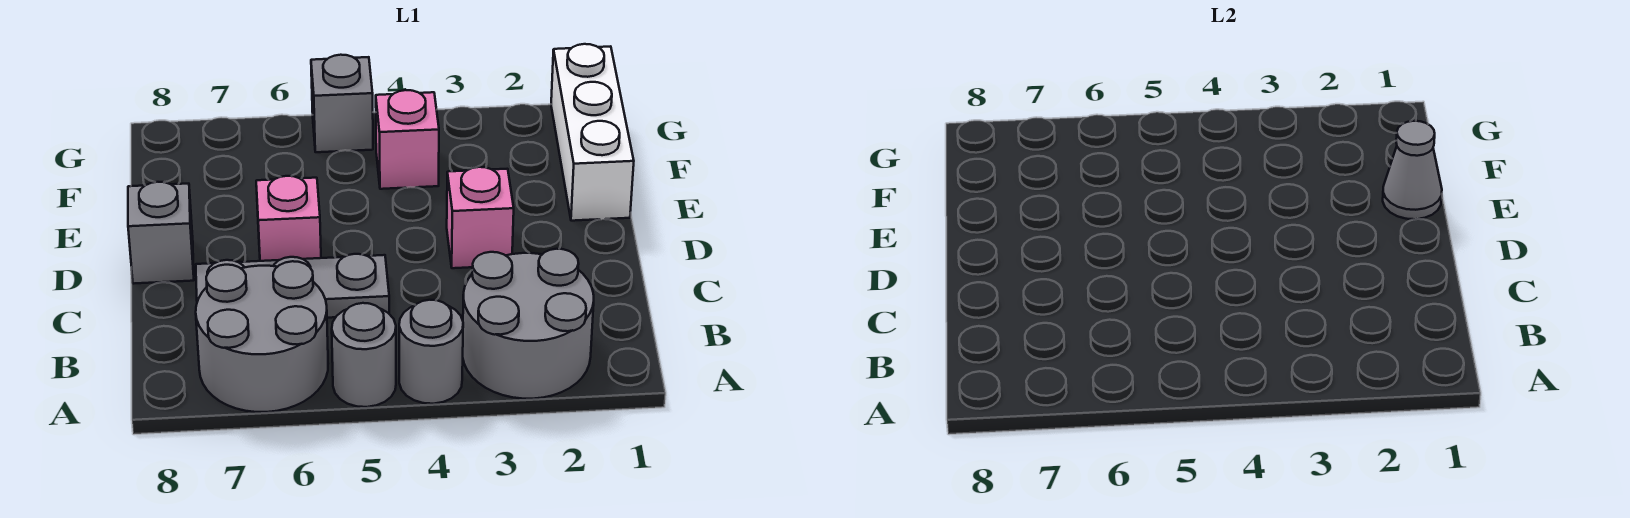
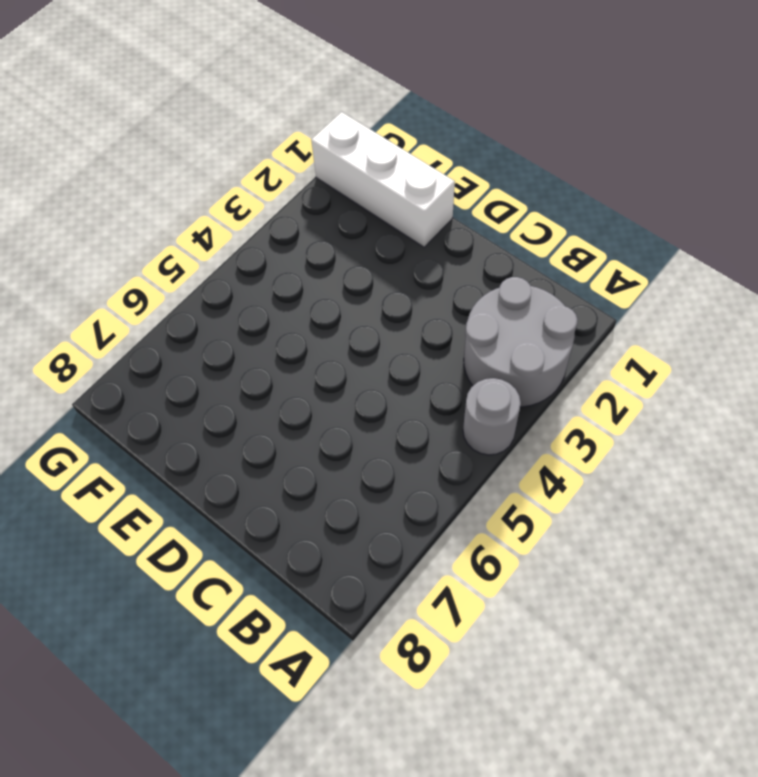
none -> grey 1x1 round brick [332,303,396,407]
none -> grey 2x2 round brick [196,261,328,412]
none -> grey 1x3 plate [196,254,389,318]

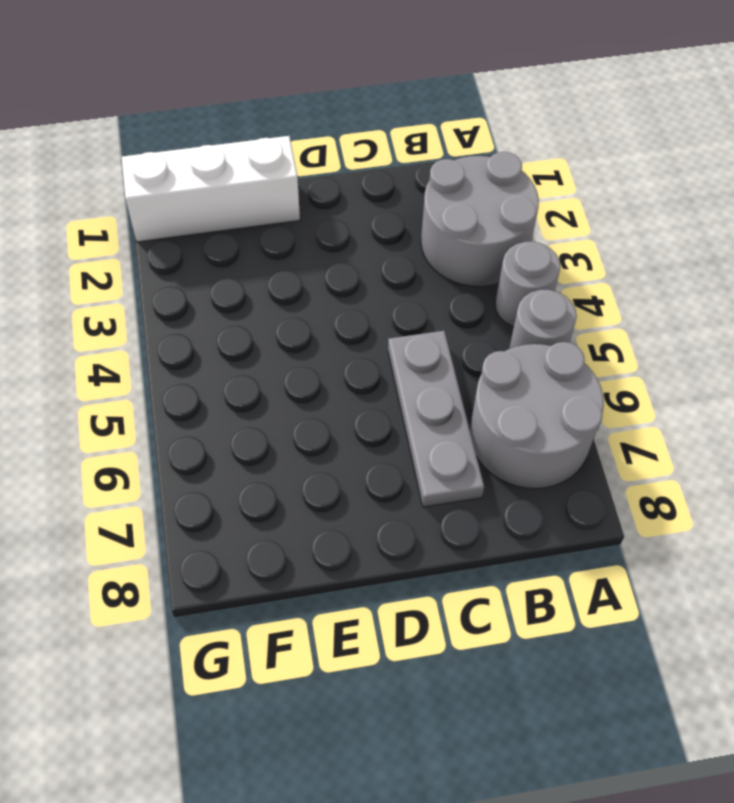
none -> pink 1x1 brick [447,167,514,268]
none -> pink 1x1 brick [256,176,321,261]
none -> grey 1x1 brick [128,182,194,284]

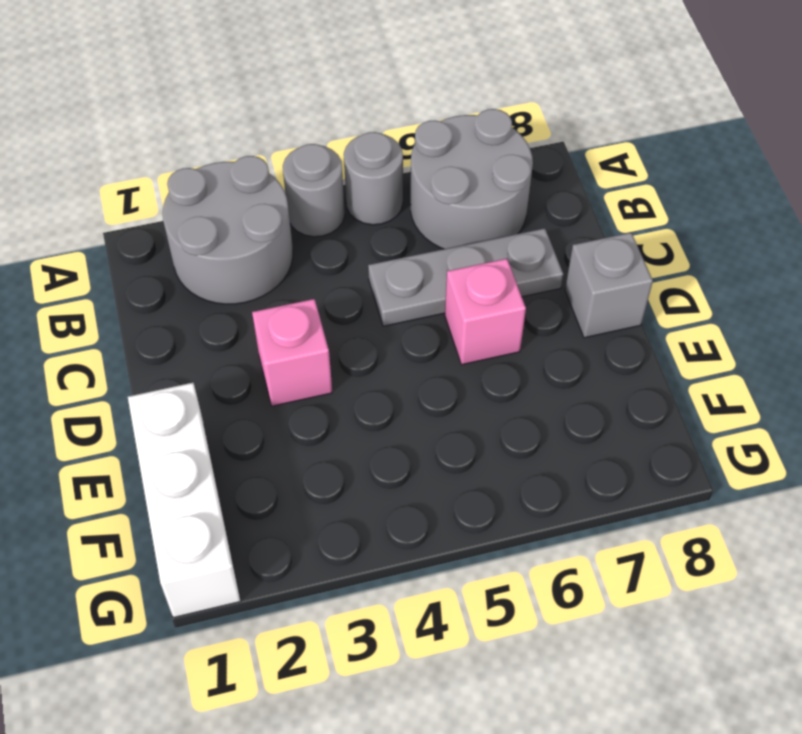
none -> pink 1x1 brick [376,90,439,189]
none -> grey 1x1 brick [311,55,373,152]
none -> grey 1x1 cone [1383,121,1442,219]

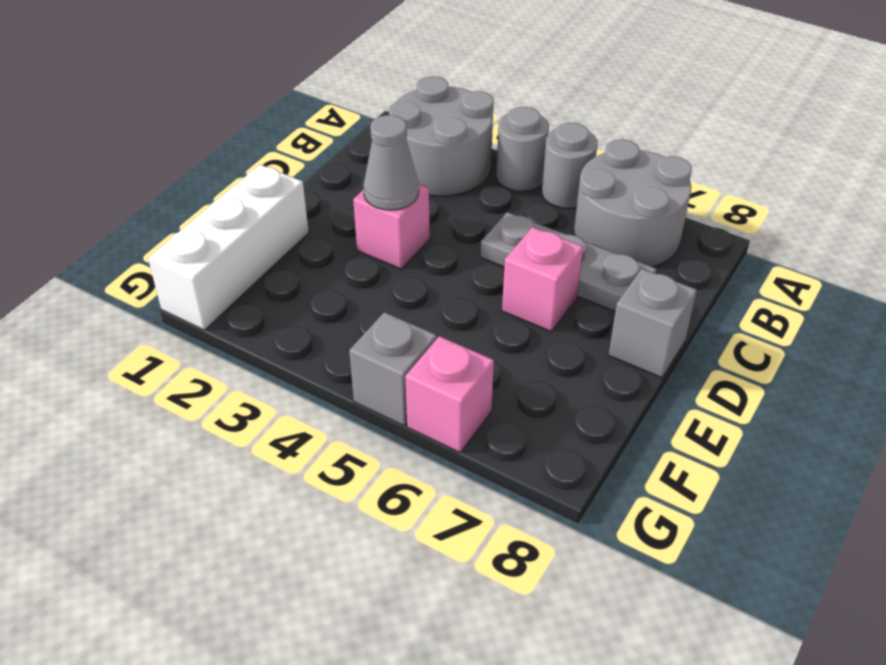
grey 1x1 cone [363,115,419,210] -> grey 1x1 cone moved to [1383,121,1442,219]
pink 1x1 brick [405,336,494,452] -> pink 1x1 brick moved to [376,90,439,189]

